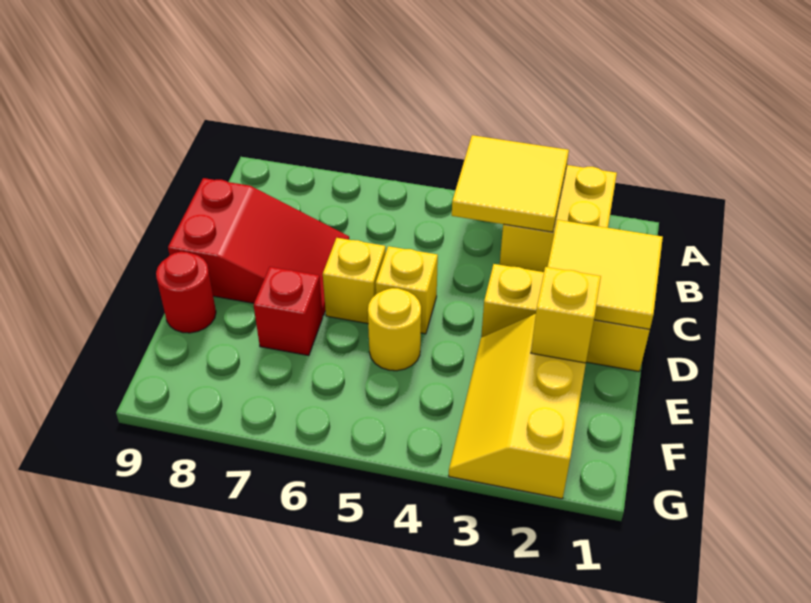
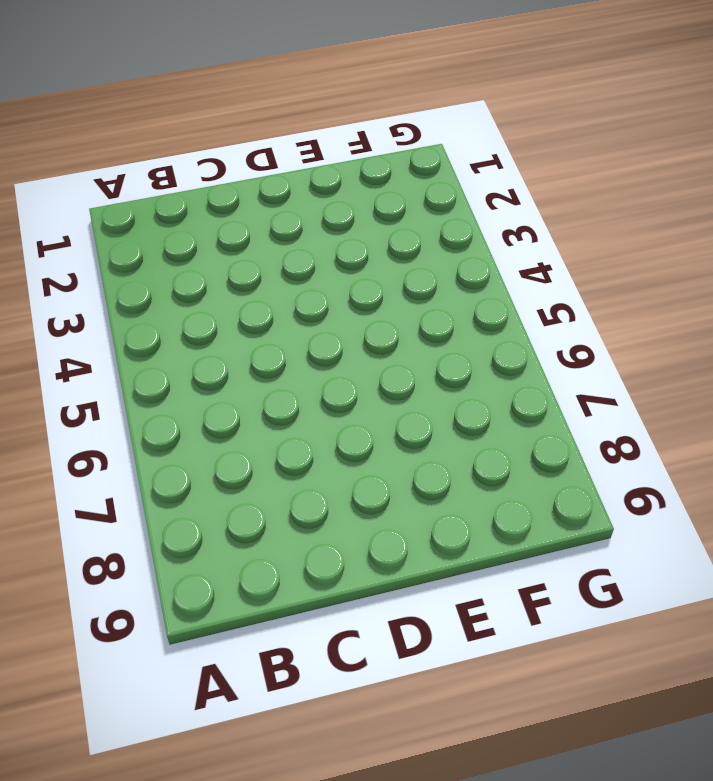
none -> yellow 2x2 brick [500,165,617,272]
none -> red 2x3 slope [168,178,349,315]
none -> yellow 1x3 brick [481,264,650,371]

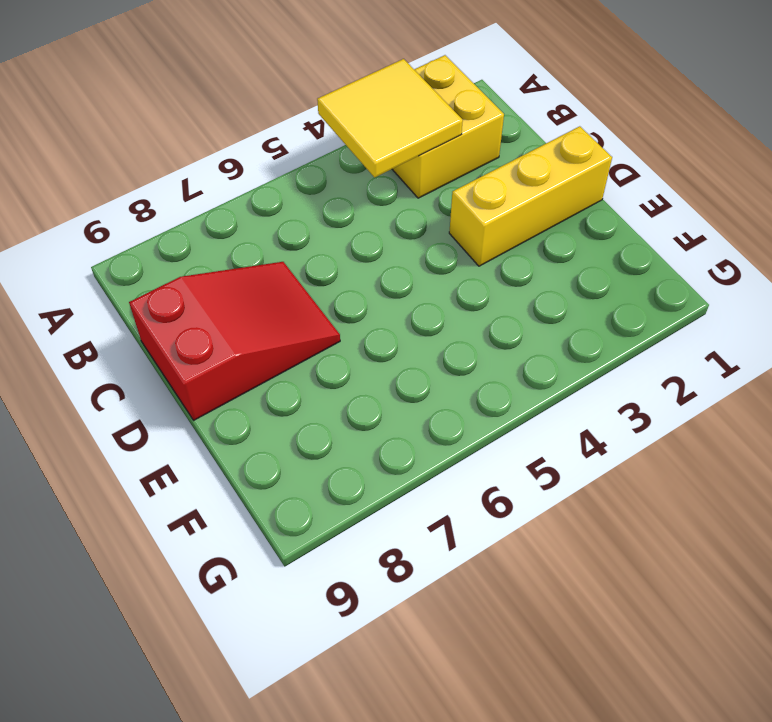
none -> yellow 1x1 brick [376,246,438,334]
none -> yellow 1x1 brick [323,238,386,324]
none -> yellow 2x3 slope [449,314,586,499]

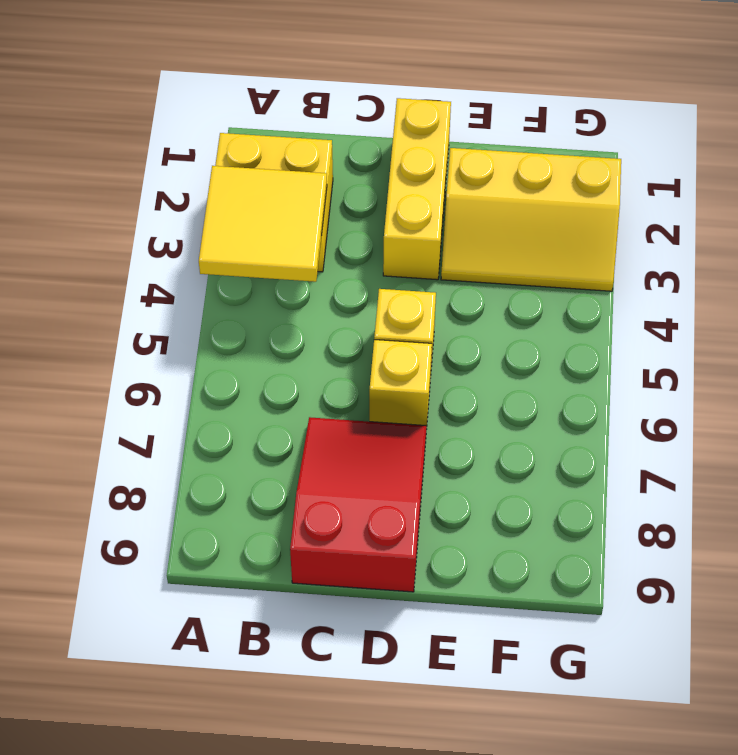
none -> yellow 1x1 round brick [368,288,421,371]
none -> red 1x1 brick [254,267,323,356]
none -> red 1x1 round brick [156,252,216,333]

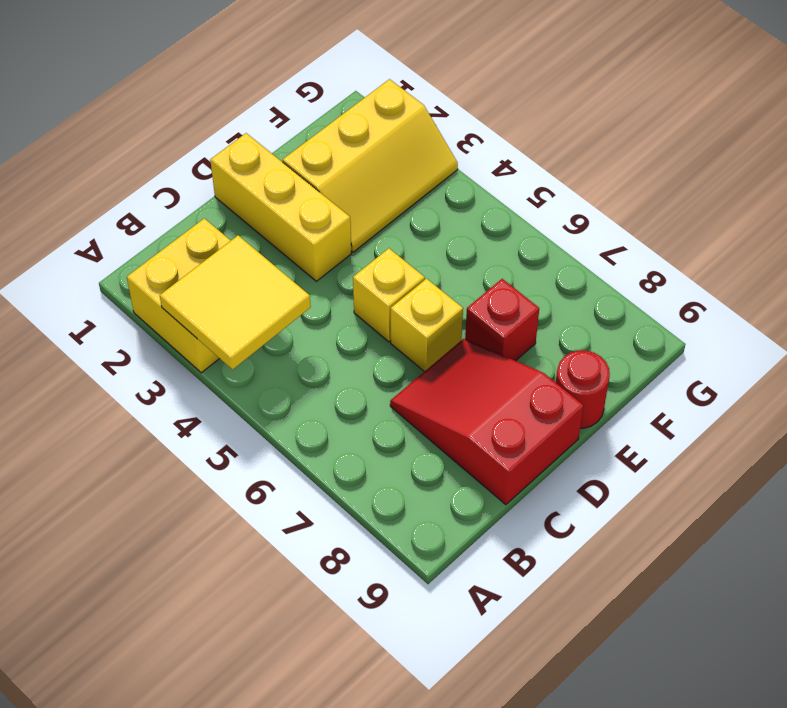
none -> yellow 1x1 round brick [368,288,421,371]
none -> yellow 2x2 tile [547,220,663,329]
none -> yellow 1x1 brick [531,267,601,363]

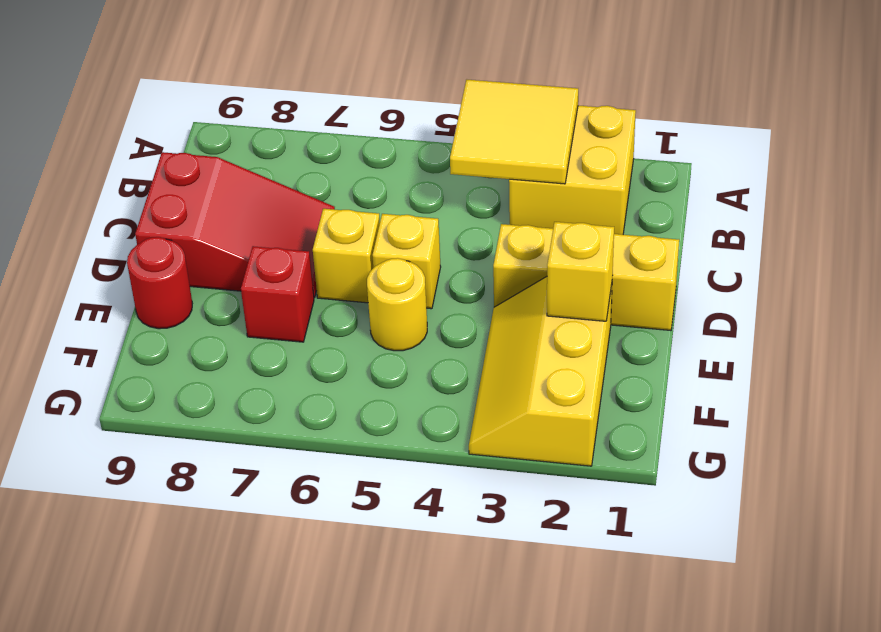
none -> yellow 2x2 tile [547,220,663,329]

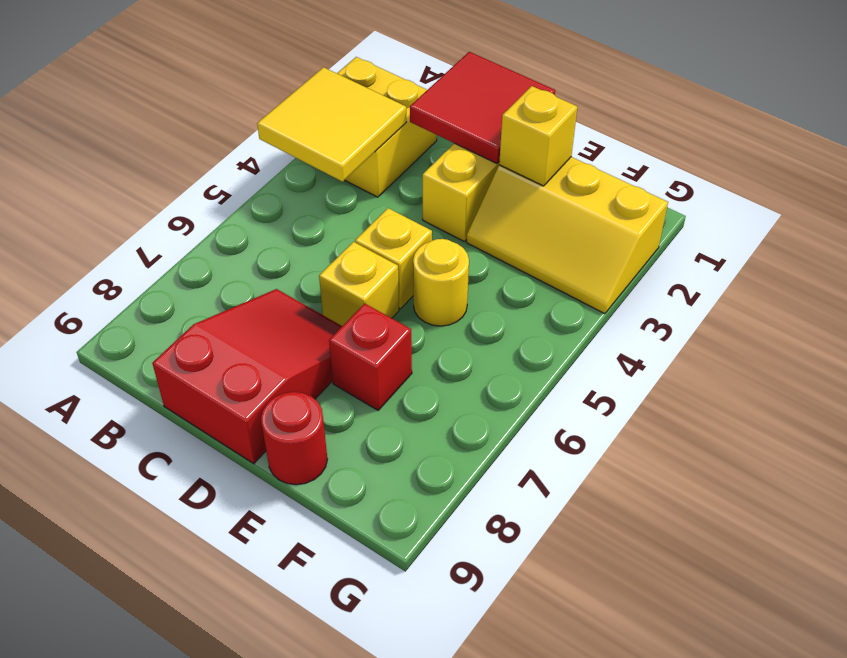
red 2x2 tile [410,52,555,164] -> yellow 2x2 tile [547,220,663,329]

